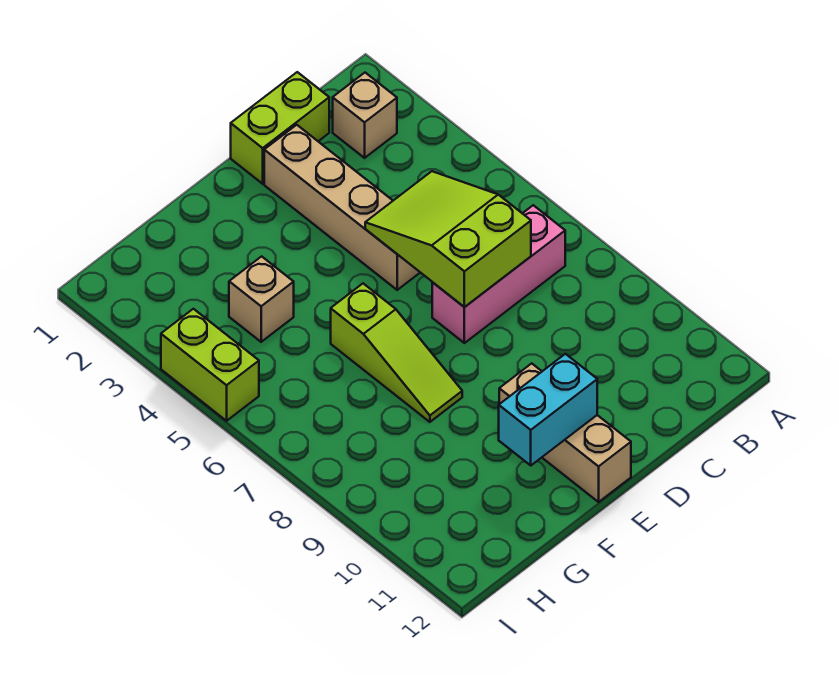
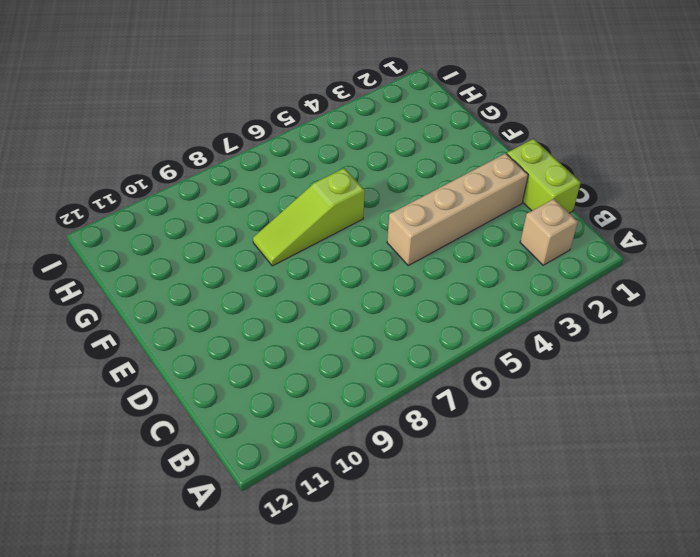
none -> pink 1x3 brick [432,205,565,343]
none -> tan 1x3 brick [499,363,631,502]

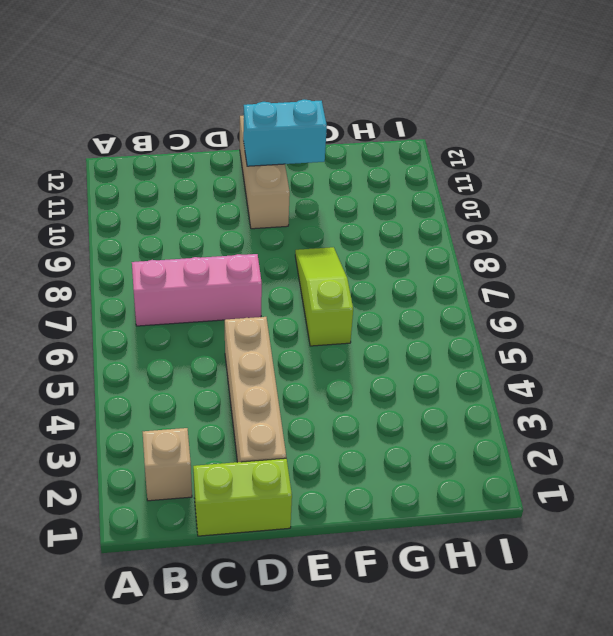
none -> tan 1x1 brick [229,256,294,342]
none -> lime 1x2 brick [161,309,259,421]

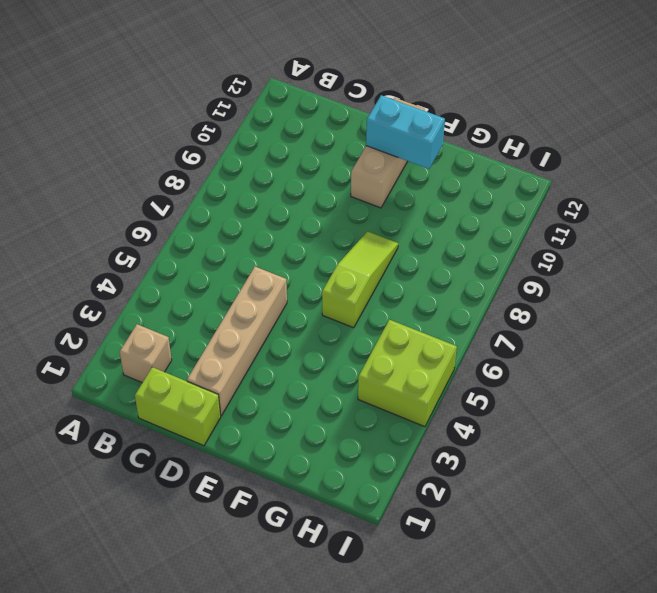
lime 2x2 brick [358,320,457,427] -> lime 1x2 brick [161,309,259,421]
none -> pink 1x3 brick [432,205,565,343]
none -> tan 1x1 brick [229,256,294,342]

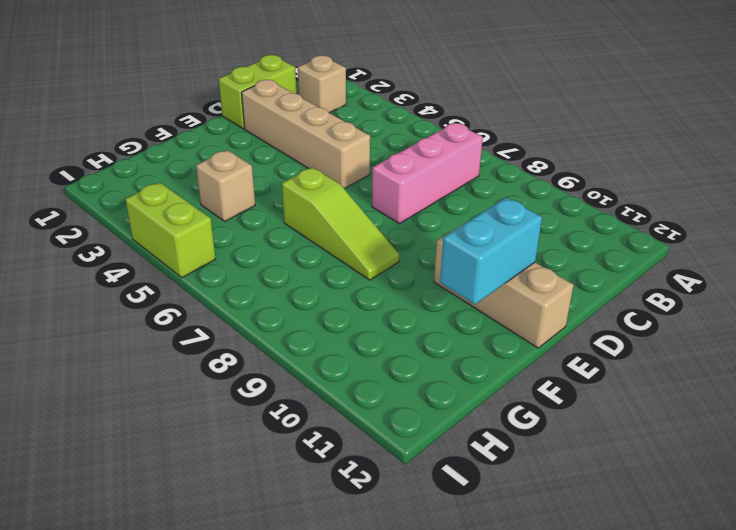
none -> lime 2x3 slope [365,171,531,307]

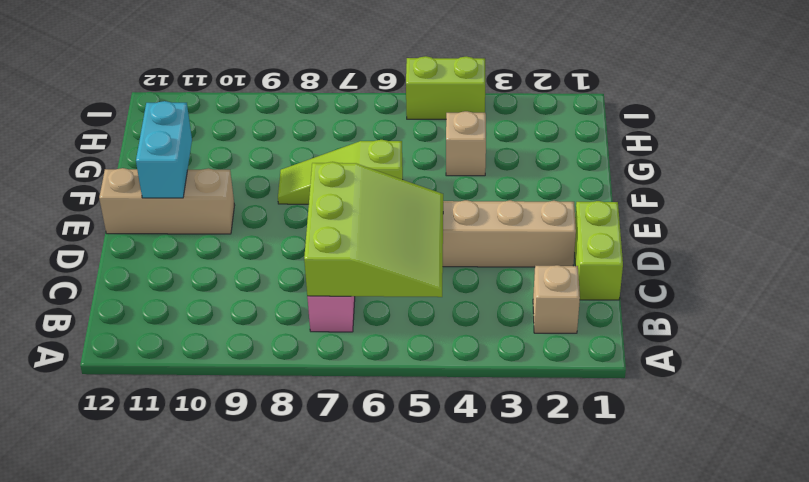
lime 3x3 slope [304,162,443,297] -> lime 2x3 slope [365,171,531,307]

